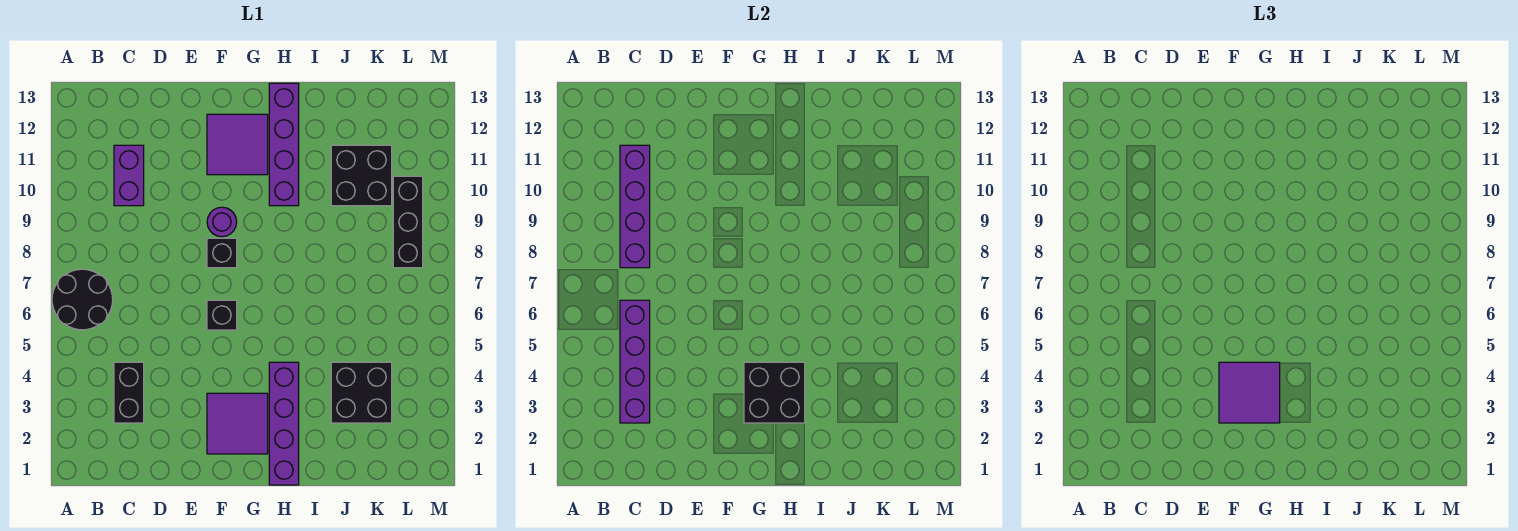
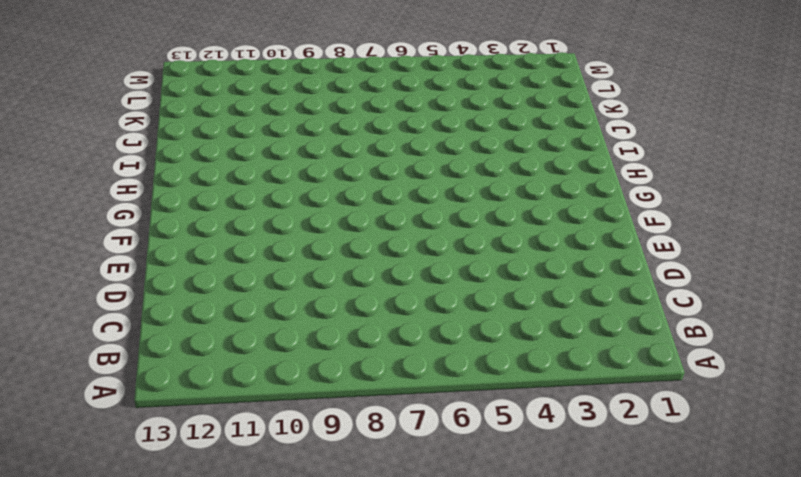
none -> black 2x2 round brick [52,269,113,330]
none -> black 1x2 brick [114,362,144,423]
none -> purple 1x2 brick [114,145,144,206]

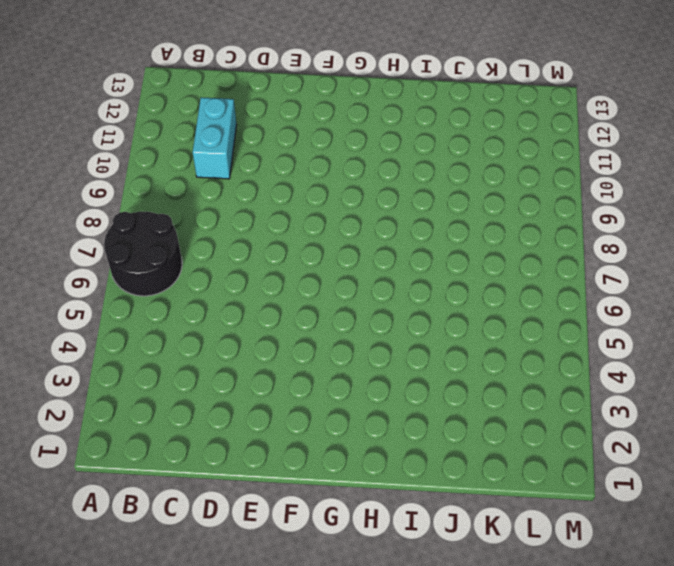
cyan 1x2 brick [193,97,237,179] -> purple 1x2 brick [114,145,144,206]
none -> black 1x2 brick [114,362,144,423]
none -> purple 2x2 tile [207,393,268,454]
none -> black 1x1 brick [207,300,237,330]

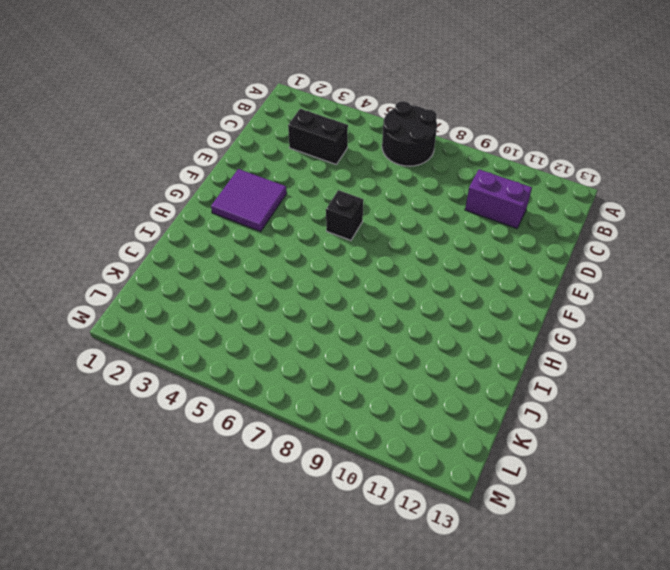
none -> black 1x1 brick [207,238,237,268]
none -> purple 1x1 round brick [207,207,237,237]
none -> purple 2x2 tile [207,114,268,175]

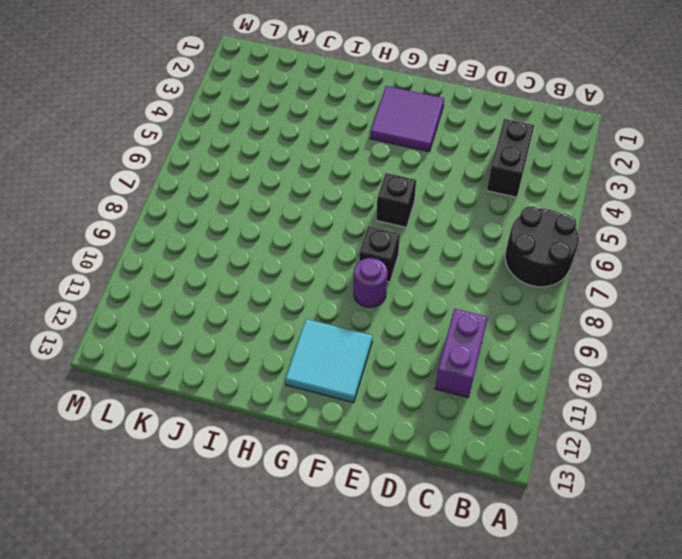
cyan 2x2 tile [285,319,372,402] -> purple 2x2 tile [207,114,268,175]
none -> purple 1x4 brick [269,362,299,485]
none -> purple 1x4 brick [269,83,299,206]
none -> black 2x2 brick [331,362,392,423]

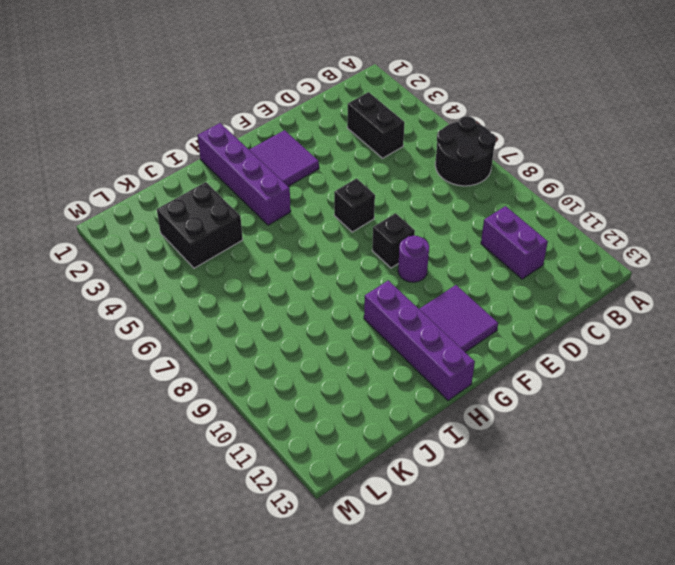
none -> black 2x2 brick [331,145,392,206]
none -> black 1x3 brick [393,176,423,268]
none -> purple 1x4 brick [620,300,650,423]

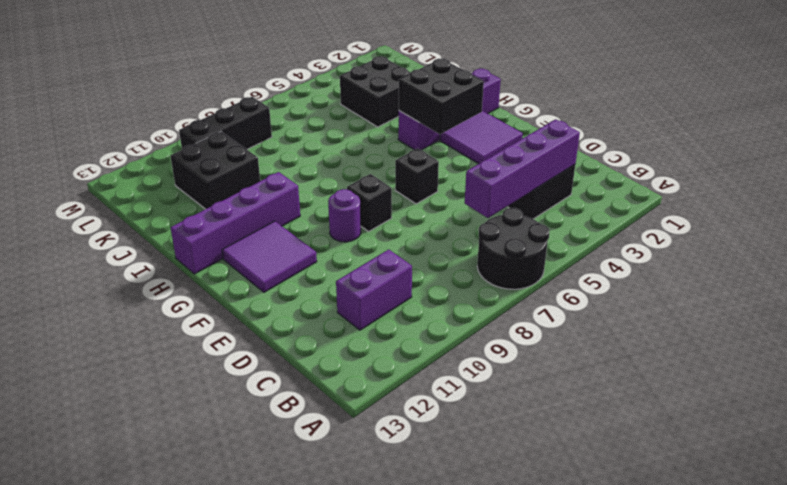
none -> purple 1x4 brick [620,145,650,268]
none -> purple 2x2 tile [1219,362,1280,423]

